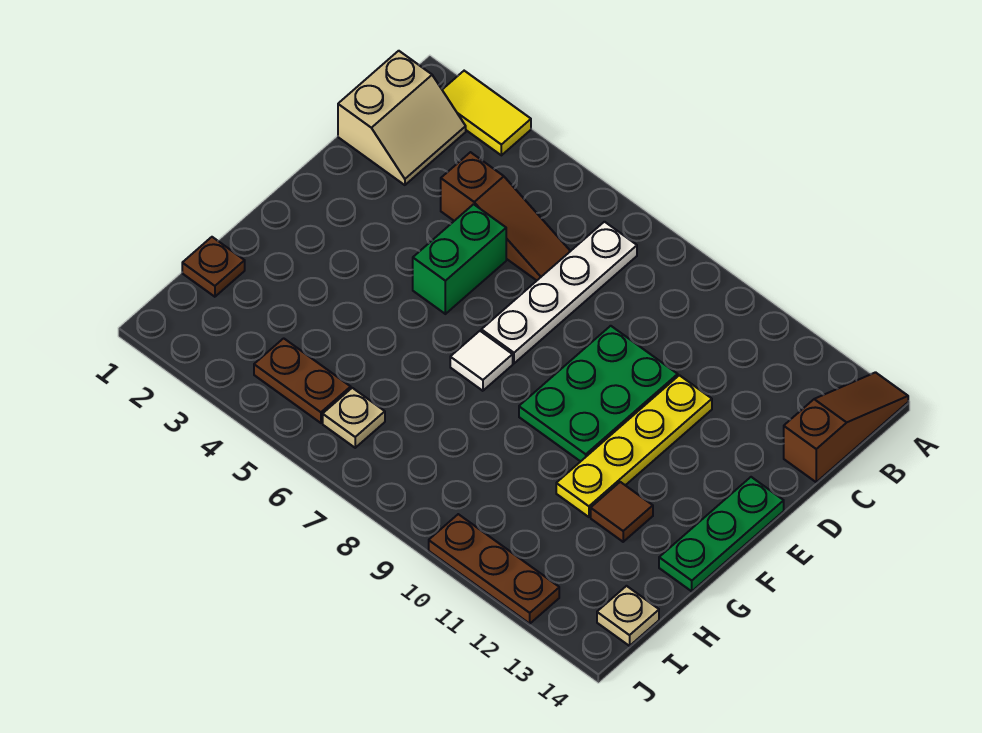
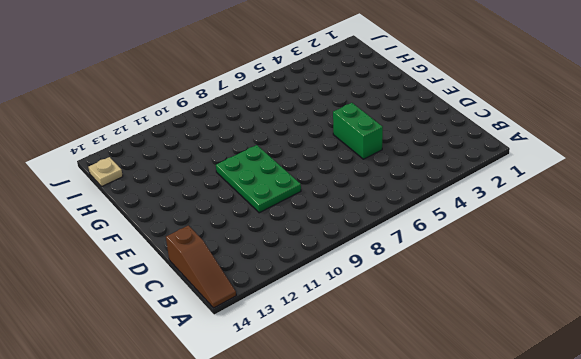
none -> yellow 1x2 tile [442,71,531,155]
none -> tan 2x2 slope [338,51,466,185]
none -> white 1x4 plate [481,222,637,363]

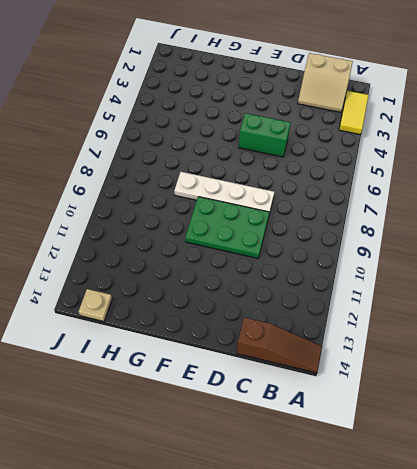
white 1x4 plate [174,172,274,212] -> white 1x4 plate moved to [481,222,637,363]
none -> brown 1x3 slope [441,152,570,280]
none -> yellow 1x4 plate [556,375,712,517]
none -> green 1x3 plate [659,477,784,591]

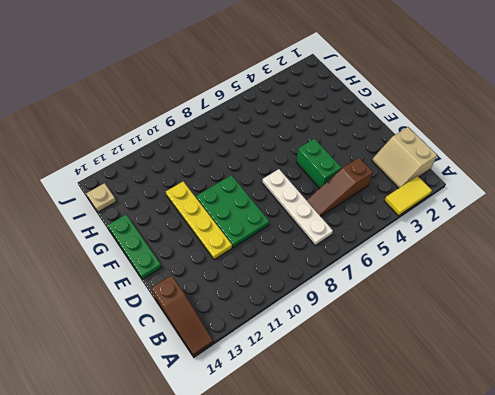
none -> white 1x1 tile [450,331,513,391]
none -> brown 1x1 tile [591,482,653,542]
none -> brown 1x1 plate [182,237,245,297]

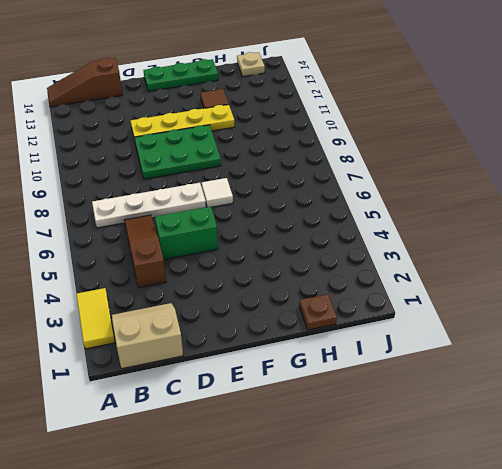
none -> brown 1x2 plate [254,338,351,423]
none -> tan 1x1 plate [323,388,385,448]
none -> brown 1x3 plate [429,514,559,624]

